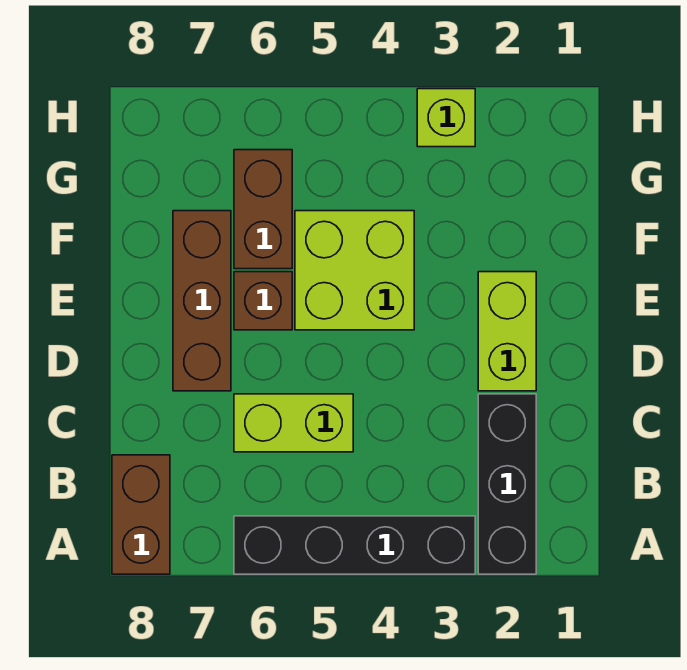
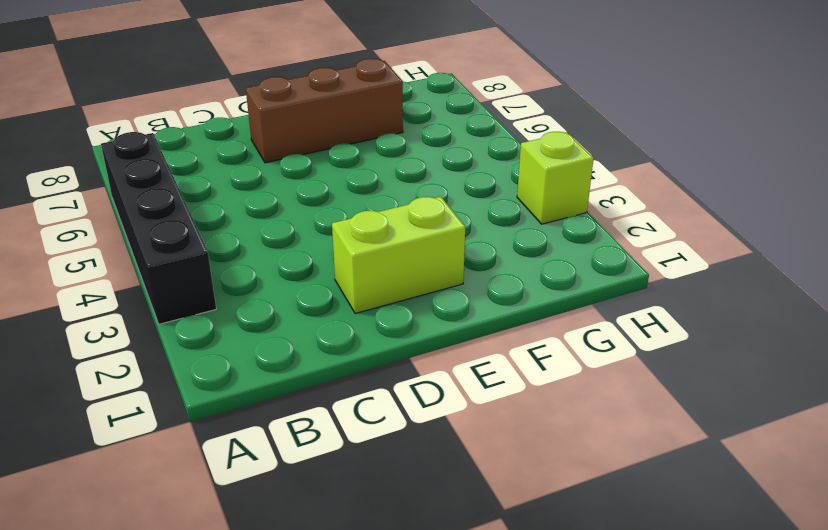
none -> black 1x3 brick [478,394,536,574]
none -> brown 1x2 brick [112,455,170,574]

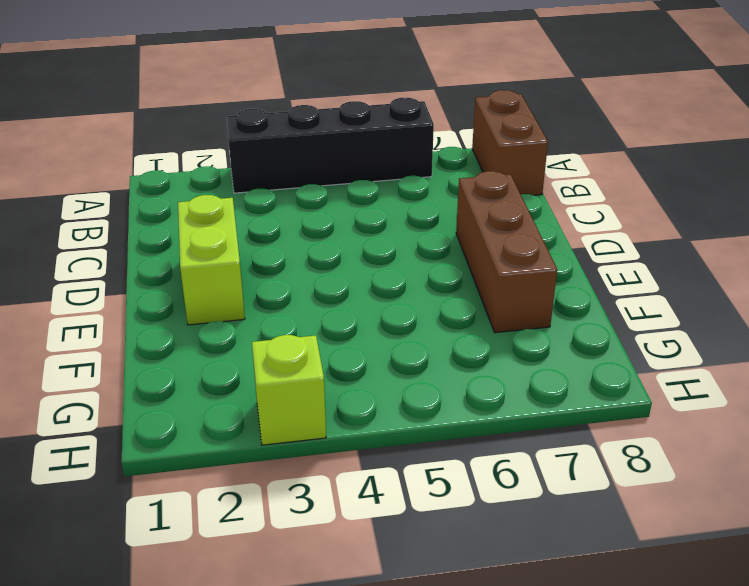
none -> black 1x3 brick [478,394,536,574]
none -> lime 1x2 brick [234,394,353,452]

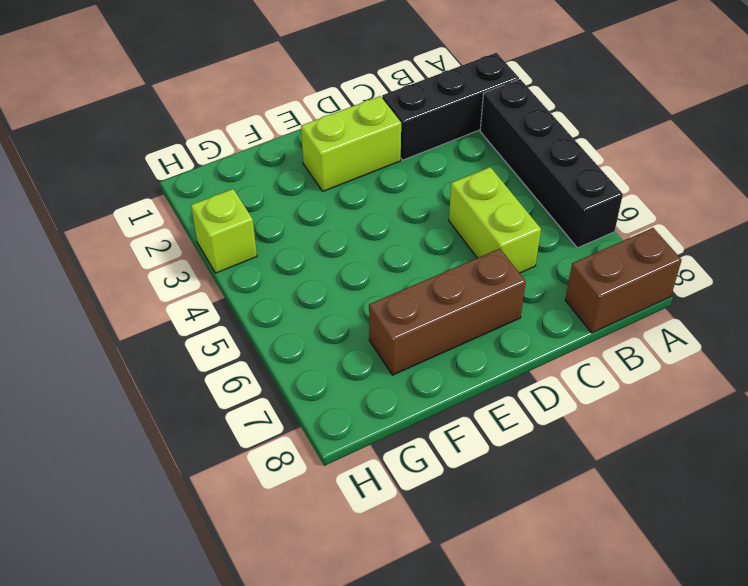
none -> lime 2x2 brick [295,211,414,330]
none -> brown 1x1 brick [234,272,292,330]

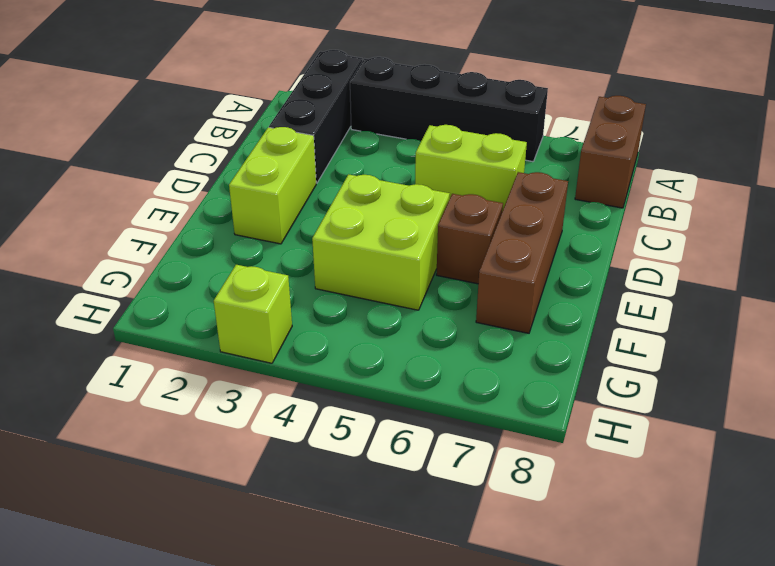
none -> brown 1x2 brick [234,150,292,269]

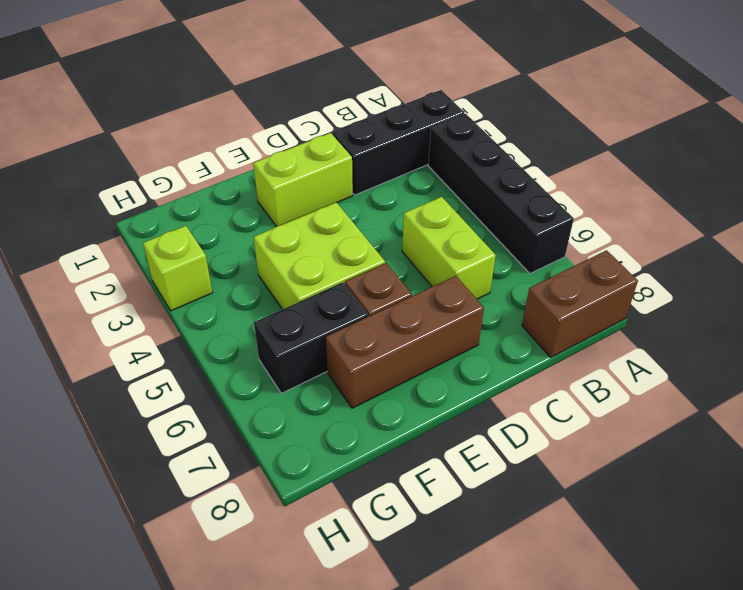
black 1x2 brick [254,282,368,393] -> brown 1x2 brick [234,150,292,269]

